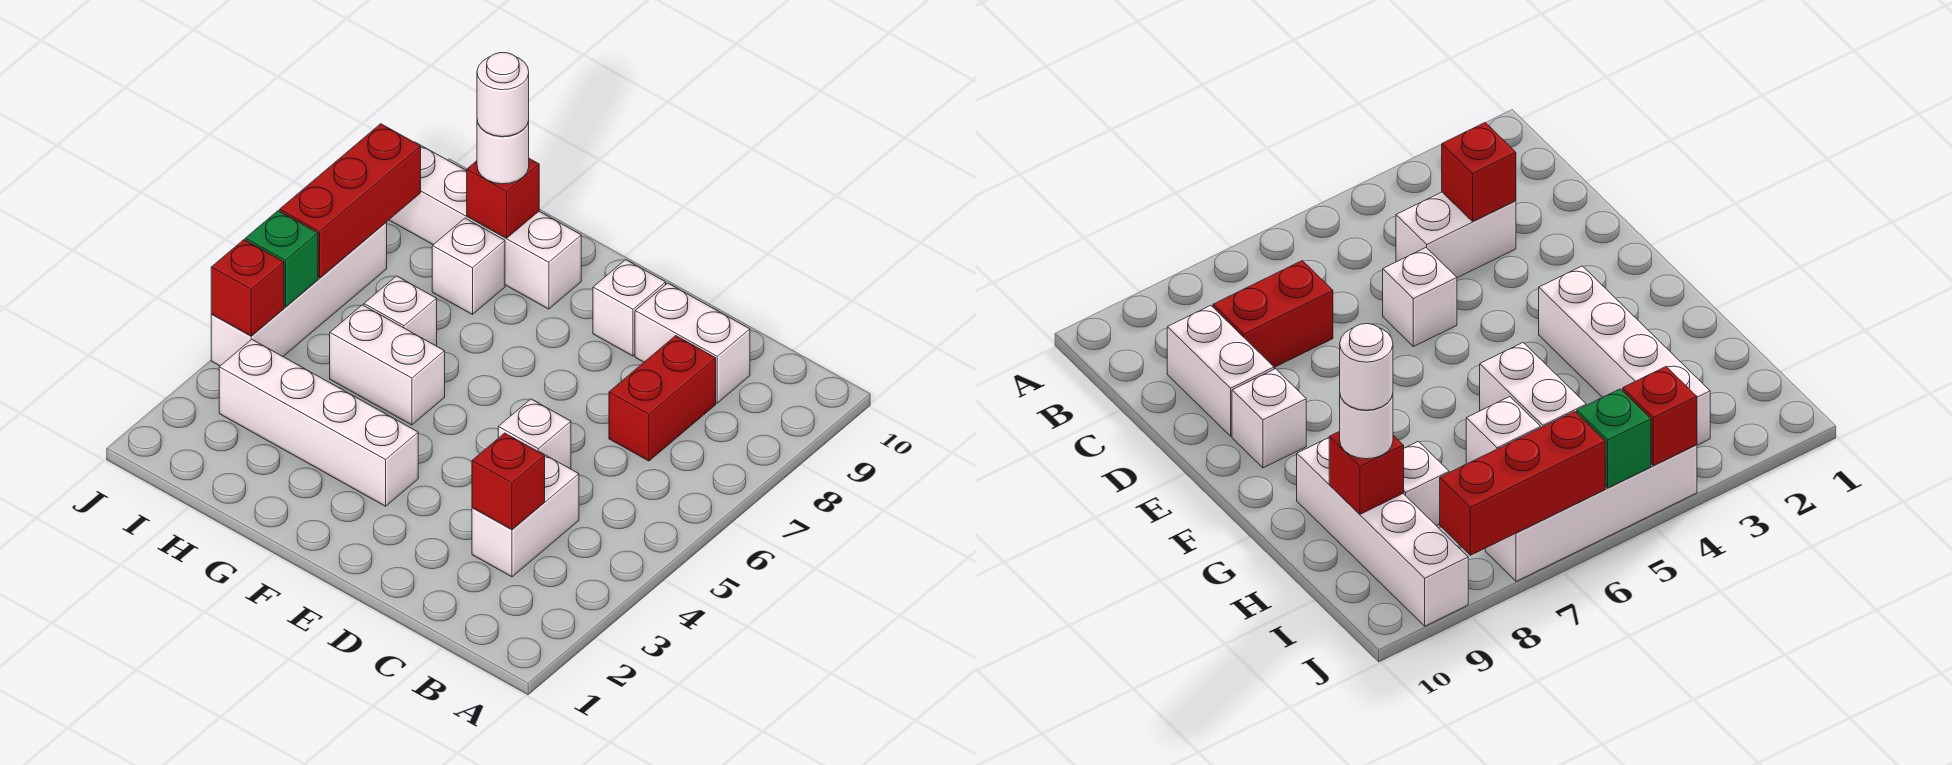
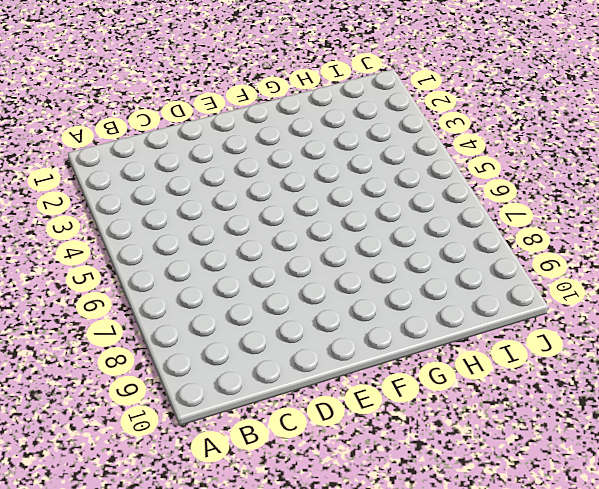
none -> white 1x2 brick [472,452,579,577]
none -> red 1x2 brick [609,336,716,461]
none -> white 1x2 brick [635,283,750,403]

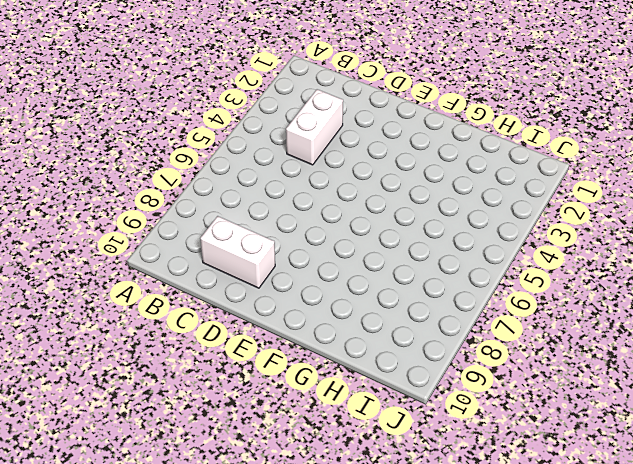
none -> red 1x2 brick [609,336,716,461]
none -> white 1x1 brick [498,399,571,469]
none -> white 1x1 brick [593,260,666,356]

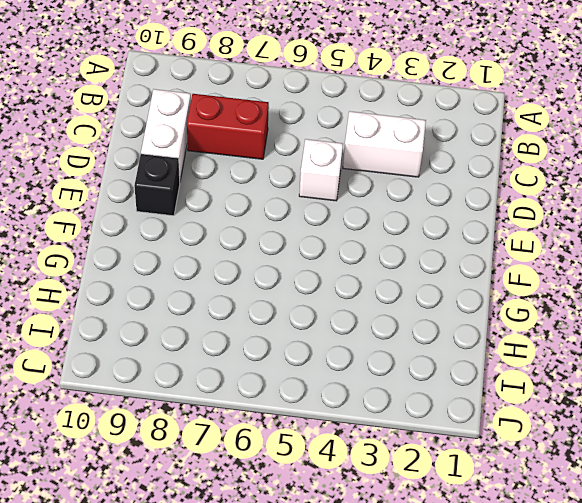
black 1x1 brick [134,154,180,216] -> white 1x1 brick [593,260,666,356]
none -> white 1x4 brick [219,339,418,506]
none -> white 1x2 brick [330,305,445,425]
none -> white 1x4 brick [389,142,581,309]

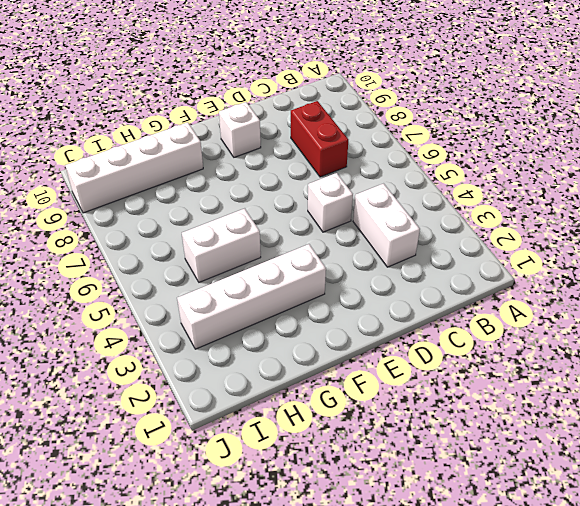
none -> white 1x2 brick [635,283,750,403]
none -> white 1x1 brick [364,276,437,346]
none -> white 1x1 brick [432,218,505,315]

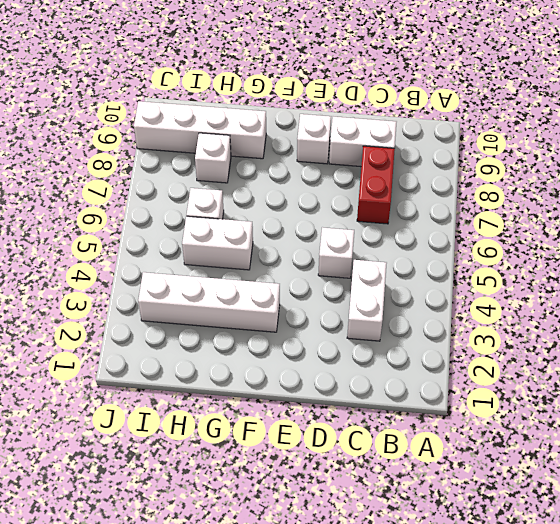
none -> white 1x4 brick [211,223,387,366]
none -> red 1x1 brick [472,433,545,529]
none -> red 1x1 brick [467,159,539,238]

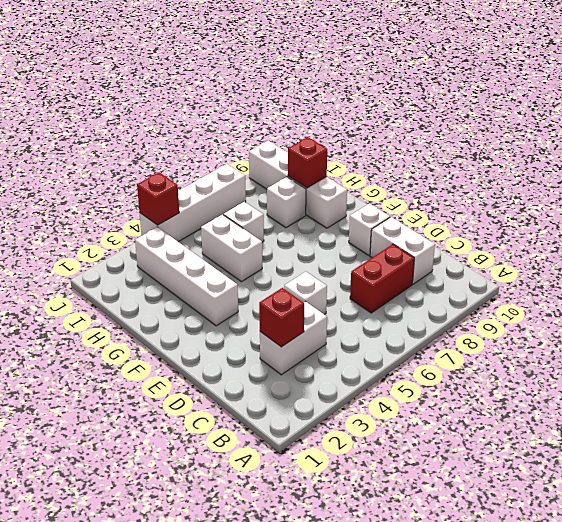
none -> green 1x1 brick [245,211,318,307]
none -> red 1x3 brick [280,124,421,278]
none -> white 1x1 round brick [477,121,529,184]

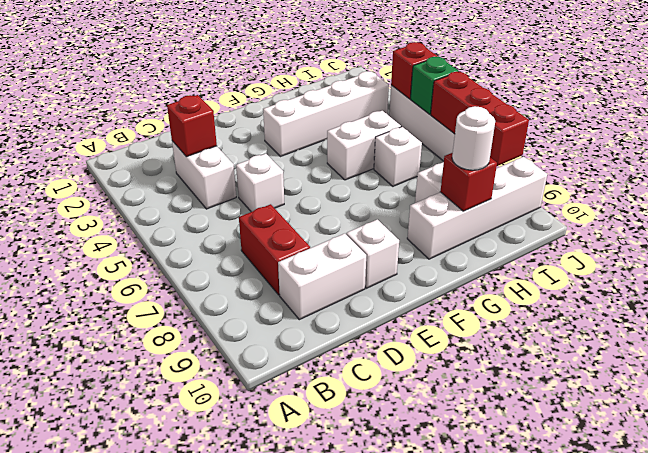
none -> white 1x1 round brick [477,53,529,137]

